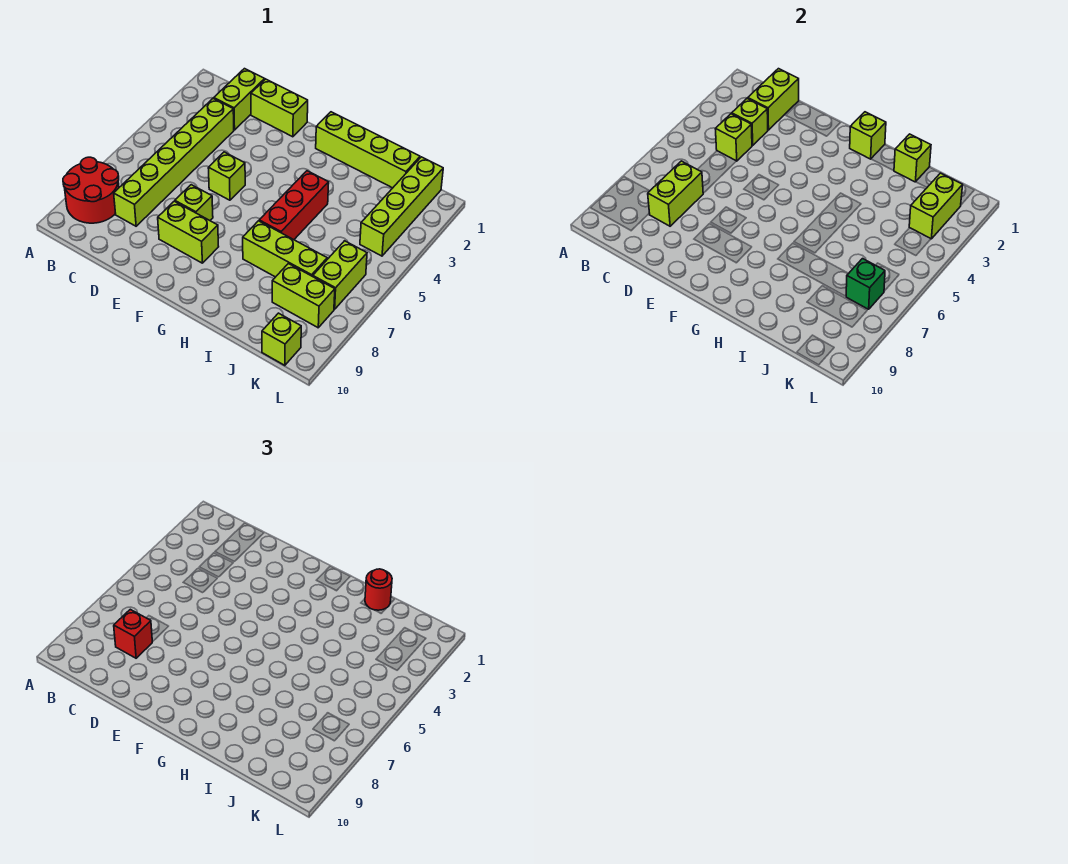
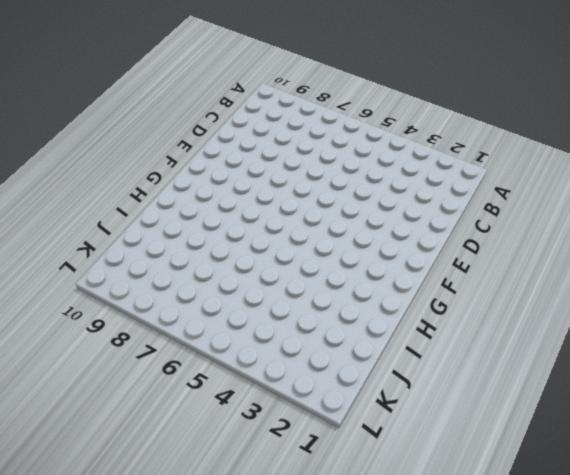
none -> red 2x2 round brick [63,157,119,223]
none -> lime 1x2 brick [214,69,265,130]
none -> lime 1x6 brick [114,98,234,226]

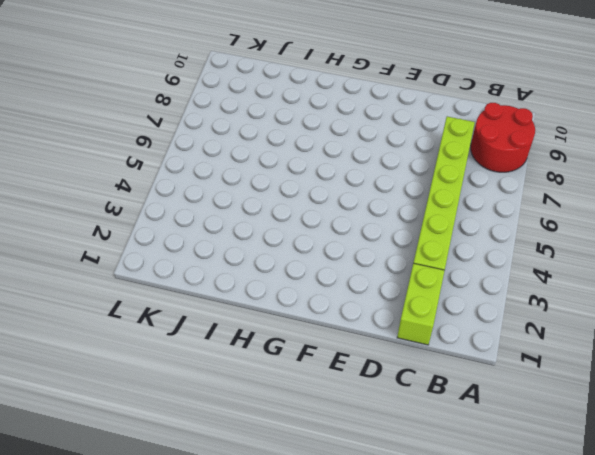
none -> lime 1x2 brick [251,79,308,137]
none -> lime 1x1 brick [208,152,245,200]
none -> lime 1x1 brick [175,185,213,220]

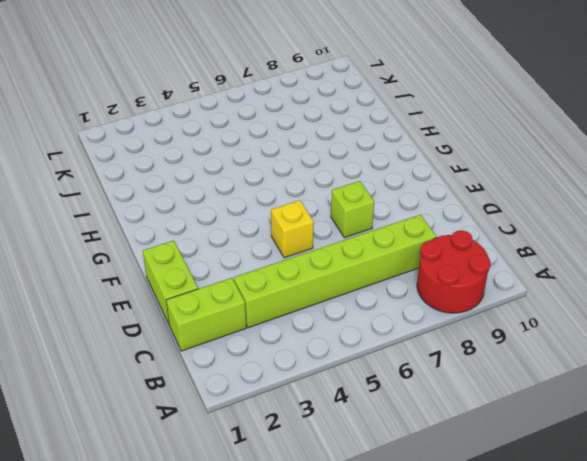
yellow 1x1 brick [271,200,314,258] -> lime 1x1 brick [208,152,245,200]
none -> lime 1x2 brick [158,201,219,263]
none -> lime 1x4 brick [316,112,420,188]
none -> red 1x3 brick [259,171,329,240]

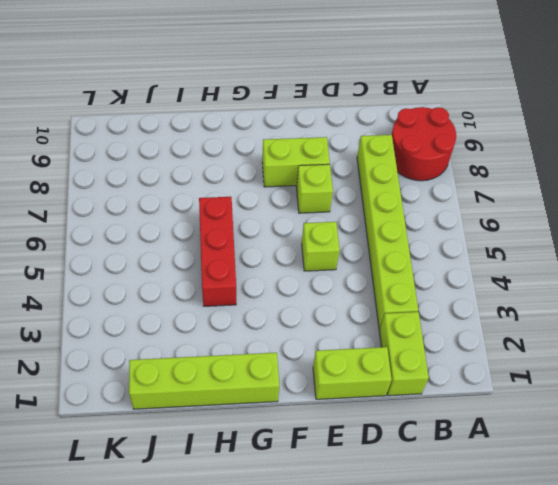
none -> lime 1x3 brick [243,221,327,277]
none -> lime 1x2 brick [272,264,335,328]
none -> lime 1x4 brick [360,157,443,256]

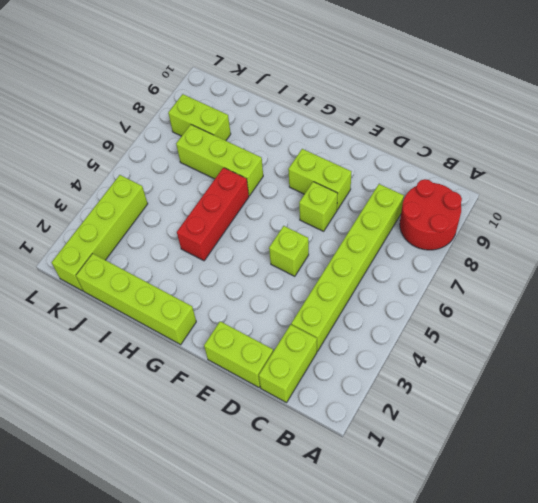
none -> lime 1x2 brick [313,241,367,309]
none -> lime 1x1 brick [262,313,301,365]
none -> lime 1x2 brick [748,69,799,130]

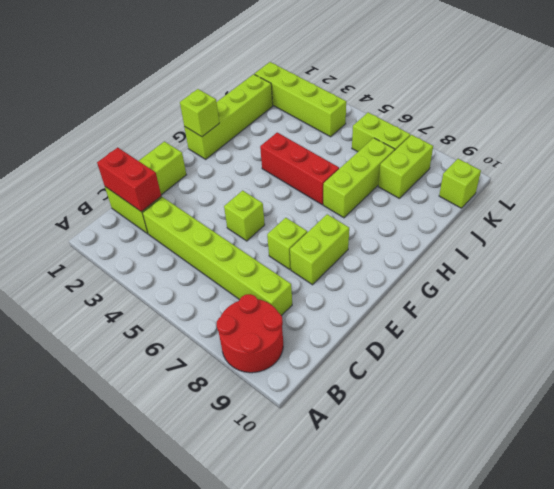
red 1x2 brick [97,147,161,212] -> lime 1x2 brick [748,69,799,130]
none -> lime 1x1 brick [732,98,768,145]
none -> lime 1x1 brick [715,114,752,161]
none -> lime 1x2 brick [648,161,703,226]

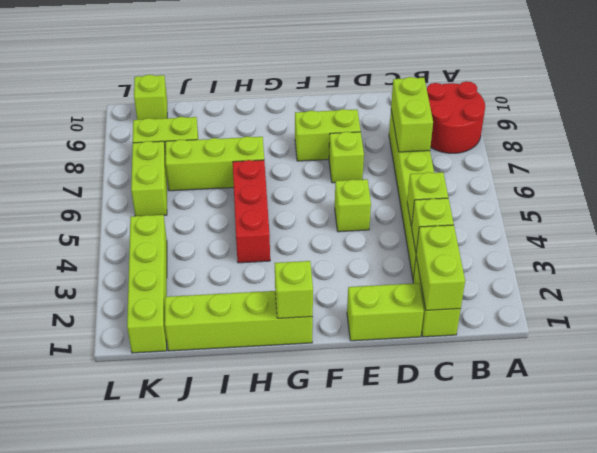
none -> lime 1x1 brick [894,134,931,182]
none -> lime 1x2 brick [909,173,963,239]
none -> green 1x1 brick [846,259,885,309]

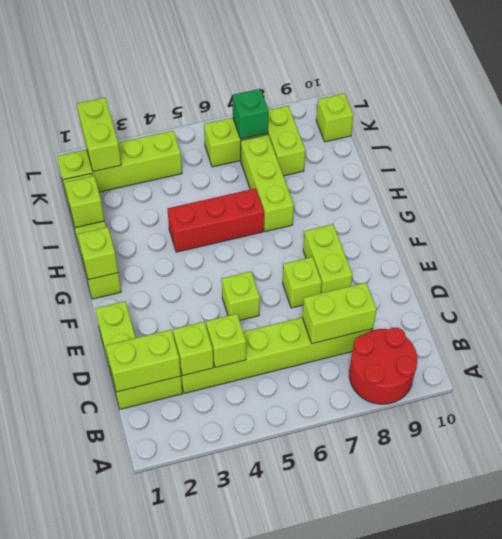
lime 1x2 brick [77,98,121,172] -> lime 1x2 brick turned to [909,173,963,239]
none -> red 1x1 brick [114,609,152,658]
none -> red 1x1 round brick [365,569,392,610]

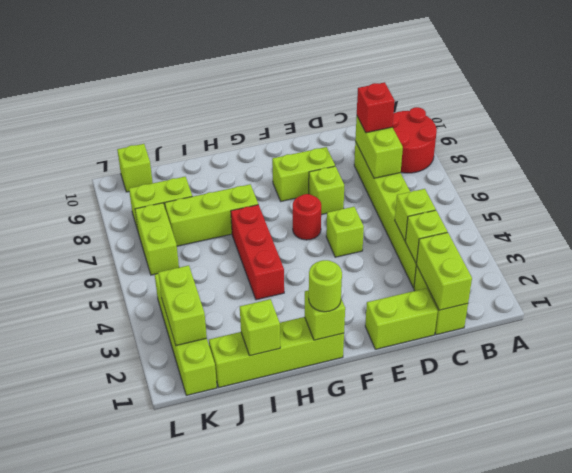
red 1x1 round brick [293,194,321,240] -> red 1x1 round brick moved to [365,569,392,610]
lime 1x1 round brick [309,260,342,312] -> none
none -> green 1x1 brick [846,259,885,309]

